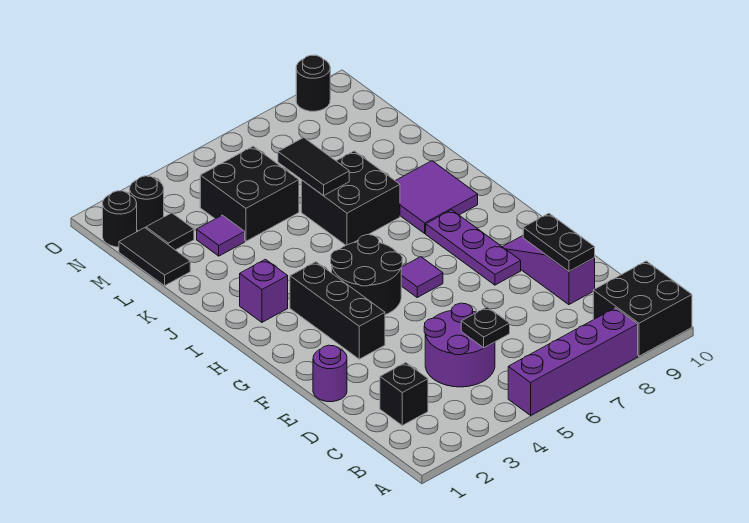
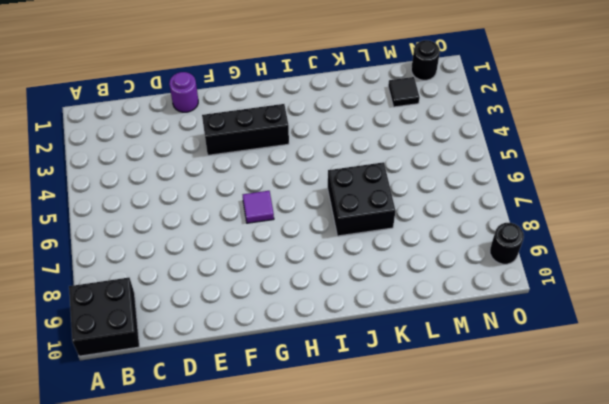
none -> purple 1x4 brick [508,308,638,415]
none -> black 1x1 brick [380,363,428,425]
none -> purple 2x2 round brick [424,303,495,387]

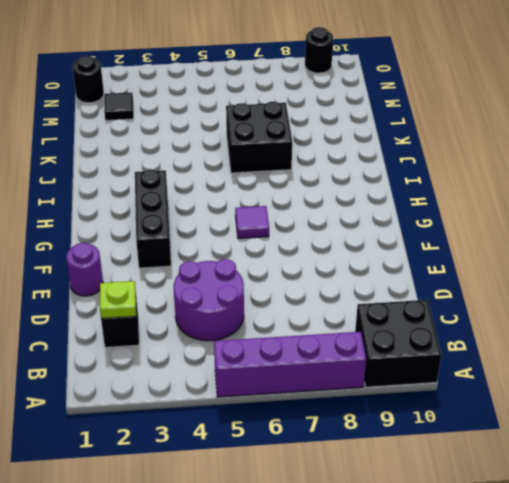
lime 1x1 plate [100,281,136,319] -> none
none -> purple 1x3 slope [503,236,595,305]
none -> purple 1x3 plate [426,210,521,285]
none -> black 2x2 round brick [331,235,402,315]

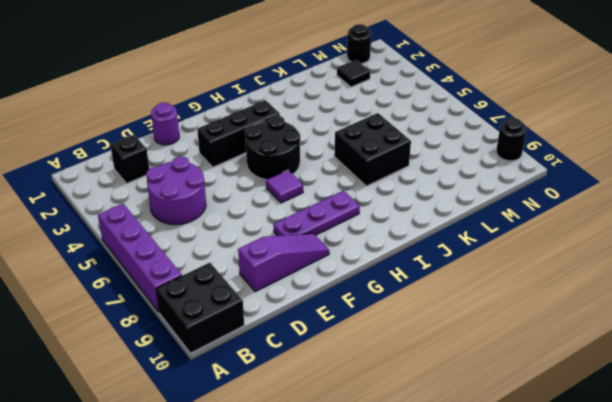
none -> purple 1x1 brick [240,259,288,322]
none -> purple 2x2 tile [395,161,478,233]
none -> black 1x2 tile [119,228,190,286]

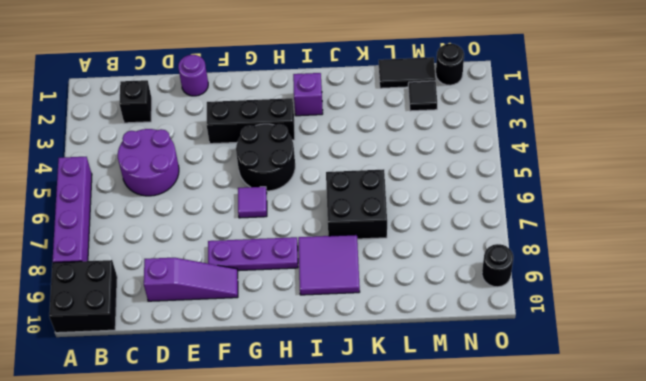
none -> purple 1x1 tile [197,215,245,256]
none -> black 2x2 brick [200,146,299,241]
none -> black 1x1 round brick [130,176,164,231]

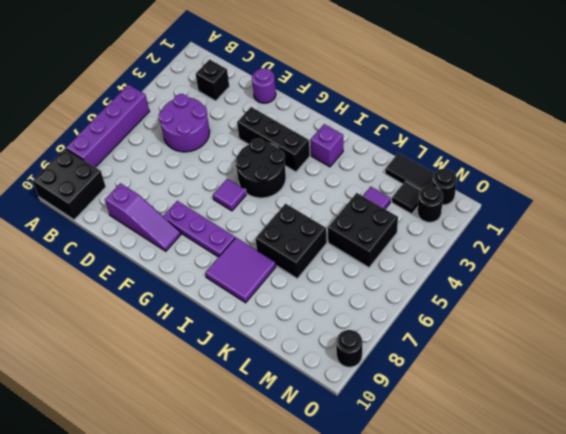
none -> black 1x1 plate [461,307,510,348]
none -> black 1x2 plate [523,213,595,271]
none -> black 1x2 tile [278,138,349,196]

